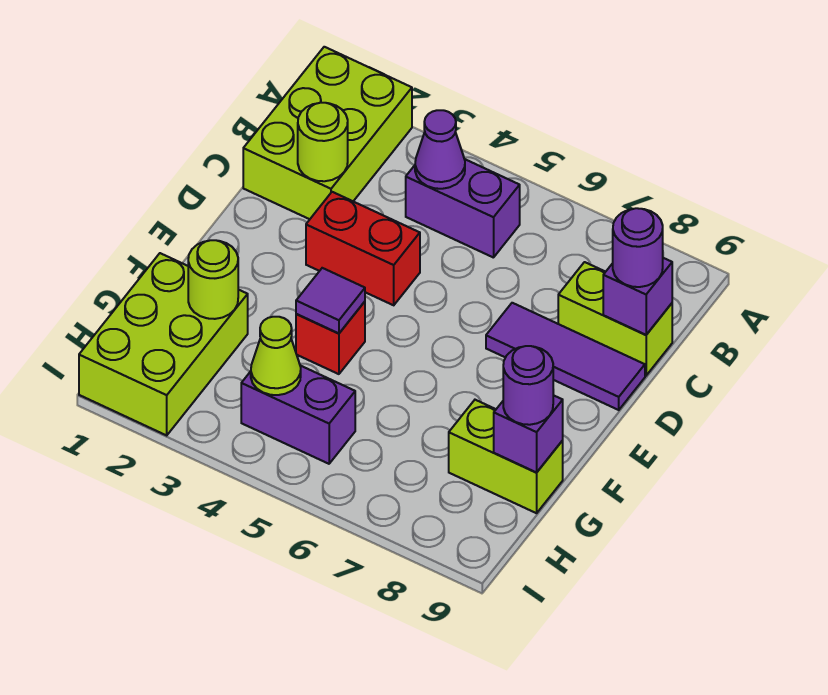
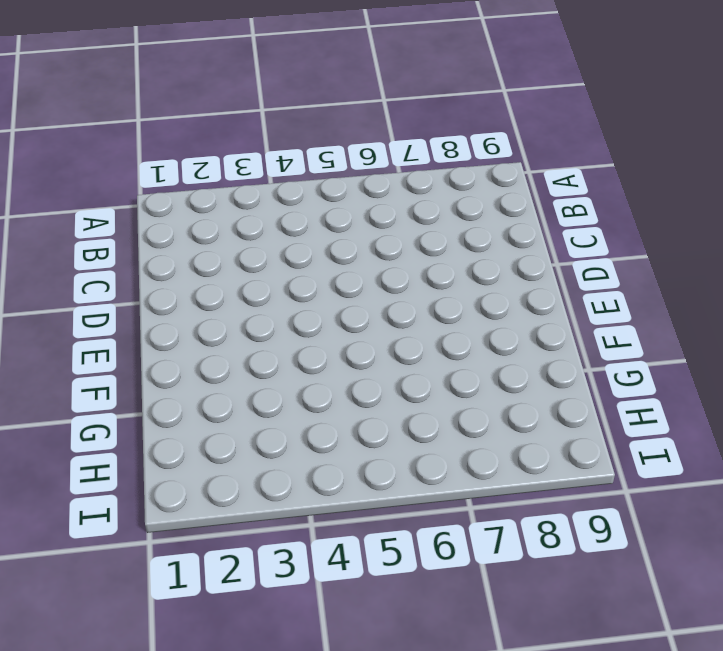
none -> lime 2x3 brick [243,47,412,219]
none -> purple 1x2 brick [406,159,520,258]
none -> lime 1x2 brick [558,262,672,376]

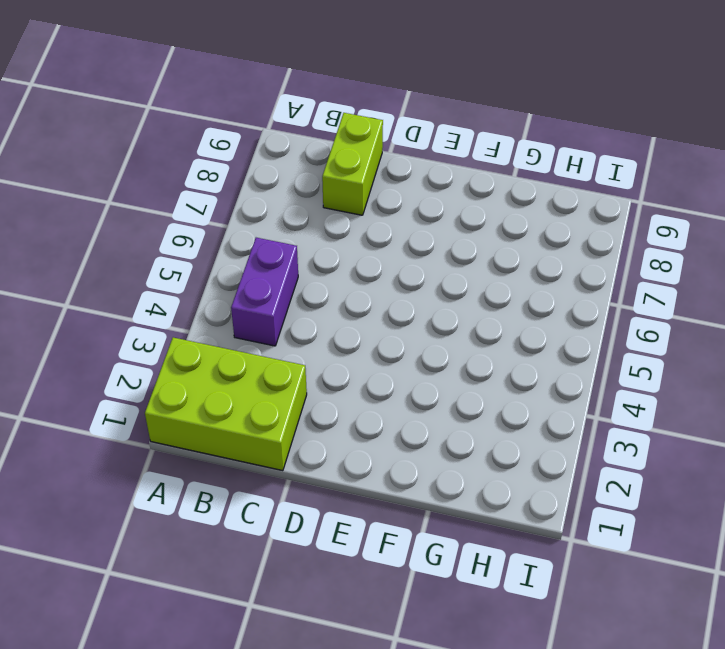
none -> red 1x2 brick [306,192,420,305]
none -> purple 1x3 tile [486,303,645,410]
none -> red 1x1 brick [296,302,365,374]

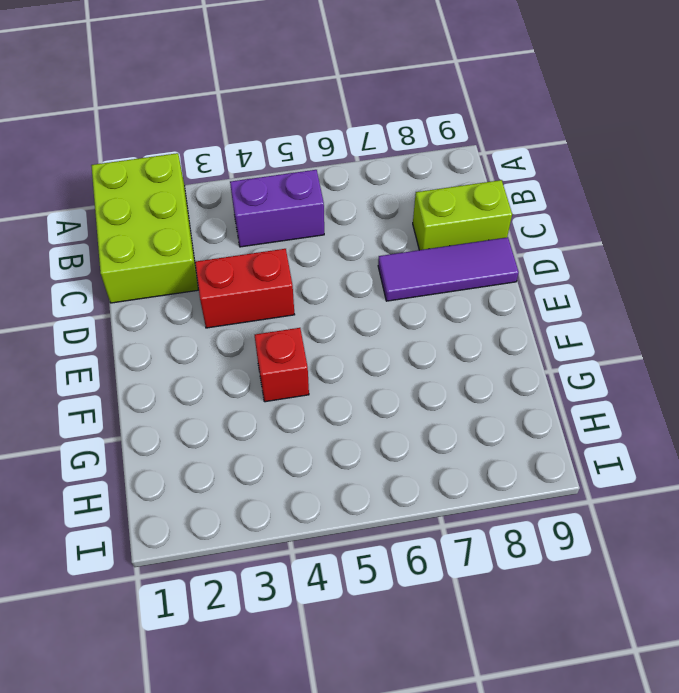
none -> lime 2x3 brick [79,253,248,435]
none -> lime 1x2 brick [449,400,563,513]
none -> purple 1x2 brick [241,366,355,464]

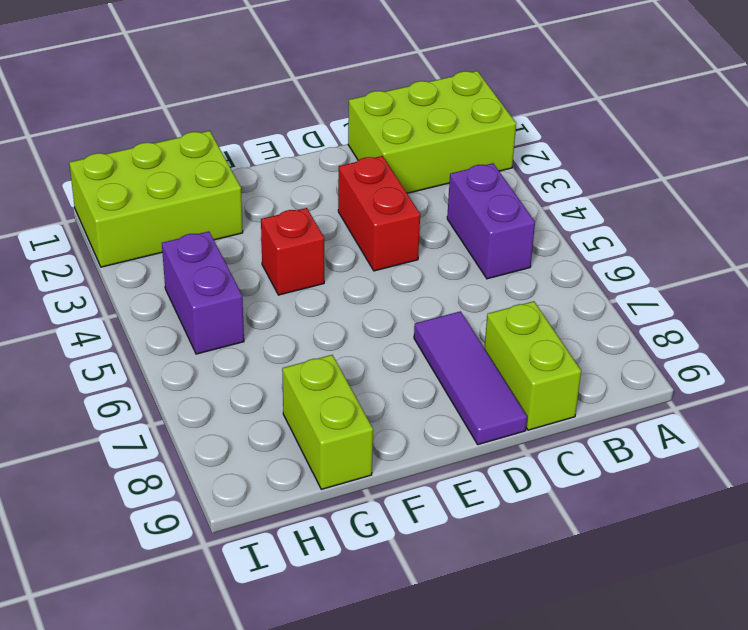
none -> purple 1x1 cone [415,110,465,189]
none -> lime 1x1 round brick [298,103,348,181]
none -> purple 1x1 brick [603,258,672,335]

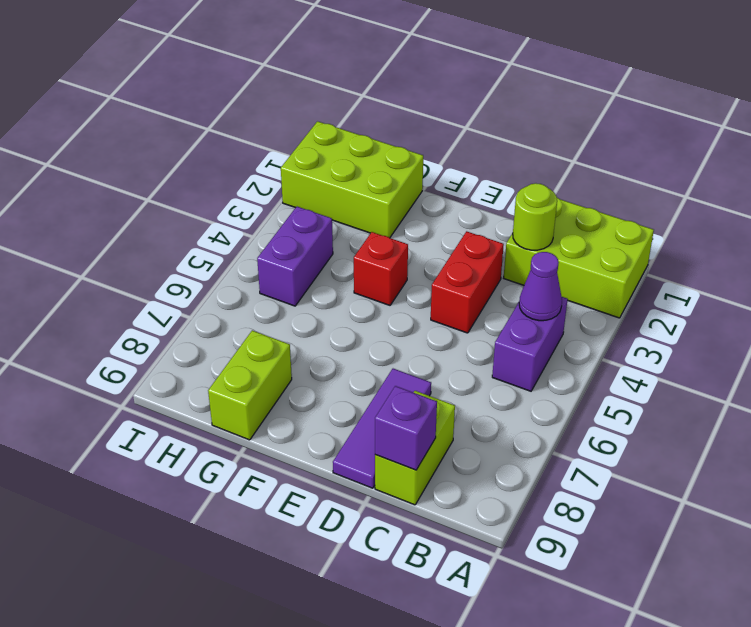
none -> purple 1x1 tile [296,268,365,334]
none -> lime 1x1 round brick [188,240,238,319]
none -> purple 1x1 brick [494,395,563,472]

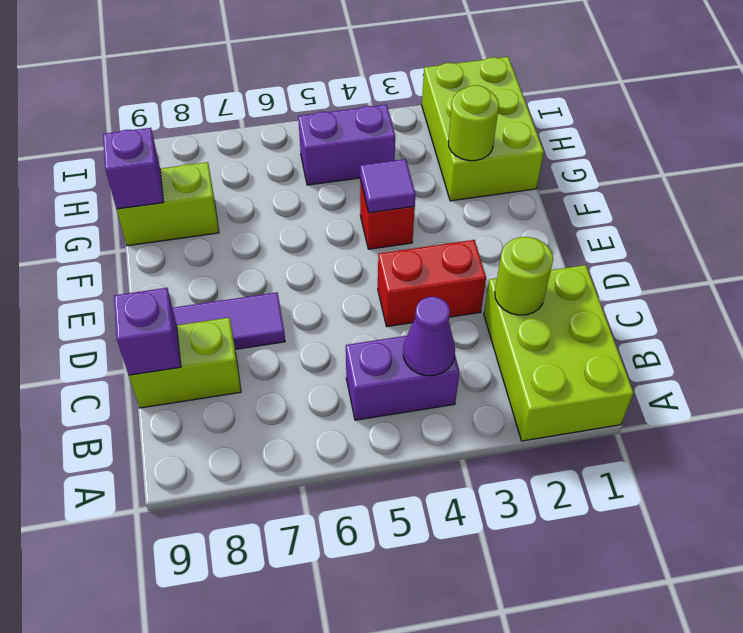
none -> lime 1x1 cone [251,317,301,395]
none -> purple 1x1 round brick [613,208,663,287]
none -> purple 1x1 round brick [503,346,553,425]

